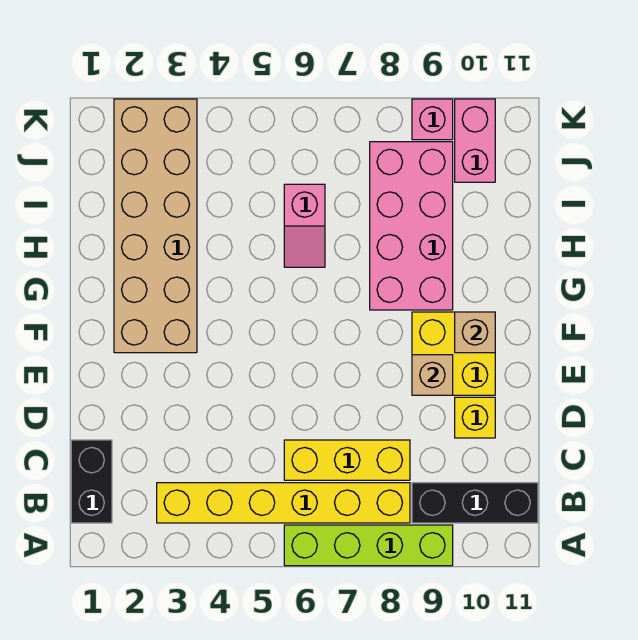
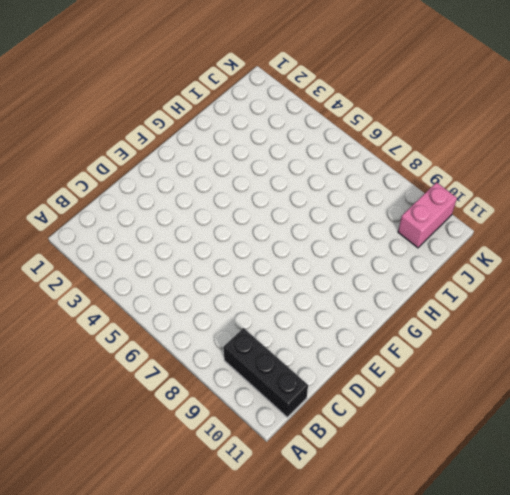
none -> lime 1x4 brick [284,525,453,566]
none -> black 1x2 brick [71,440,112,523]
none -> yellow 1x6 brick [157,483,410,523]

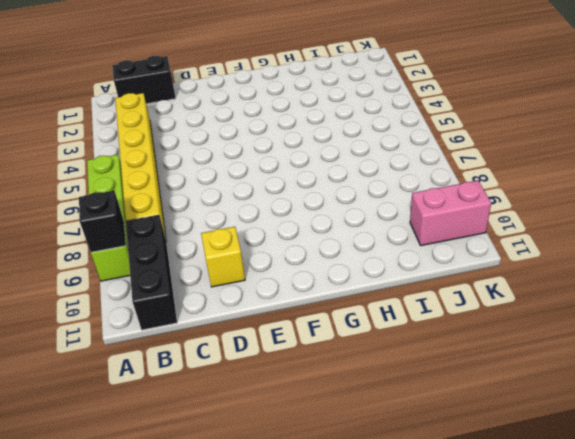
black 1x1 brick [79,191,126,252] -> none
none -> yellow 1x3 brick [284,440,410,480]
none -> yellow 2x2 brick [412,312,495,395]
none -> tan 2x6 brick [114,99,197,353]

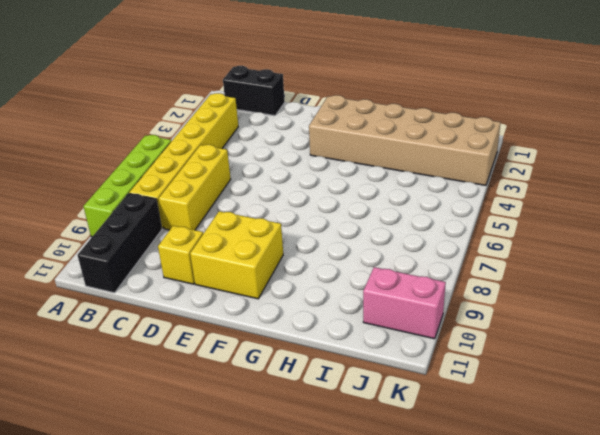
none -> pink 2x4 brick [370,142,453,310]
none -> pink 1x2 slope [284,184,325,267]
none -> pink 1x1 brick [412,99,453,140]

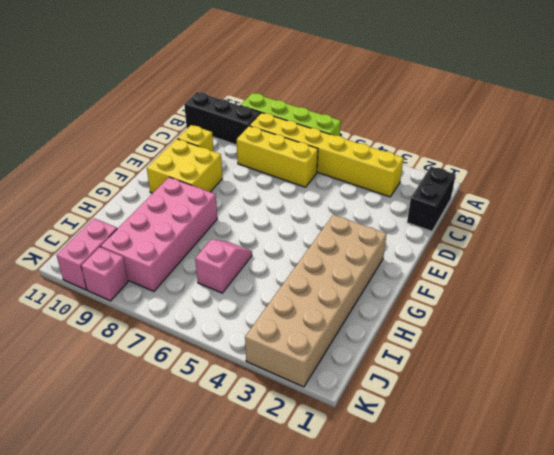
none -> tan 1x1 brick [412,355,453,395]
none -> tan 1x1 brick [455,312,495,353]

